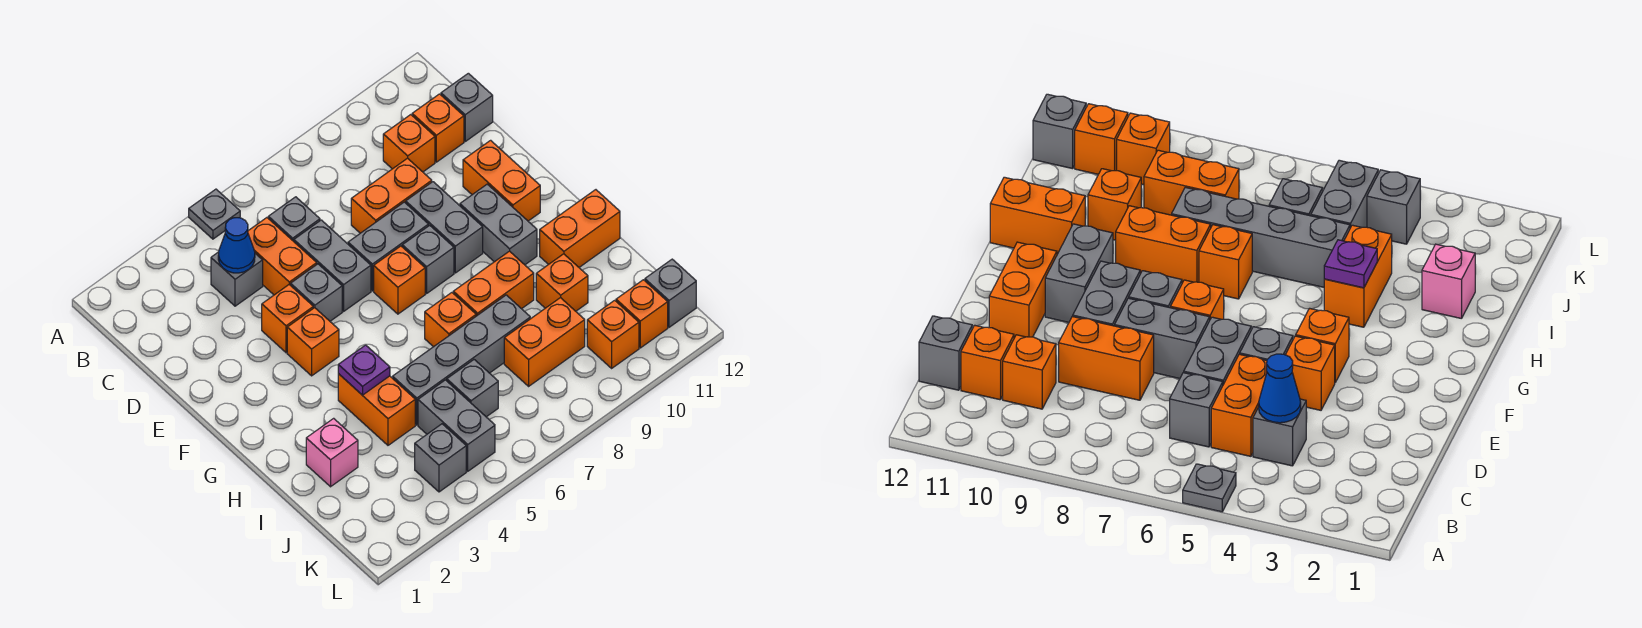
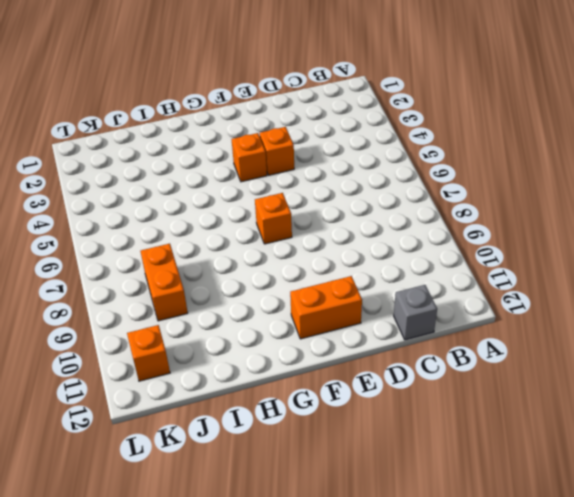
none -> grey 1x1 plate [189,189,240,239]
none -> grey 1x1 brick [211,252,263,306]
none -> orange 1x2 brick [248,218,317,295]
none -> grey 1x1 brick [268,197,320,241]

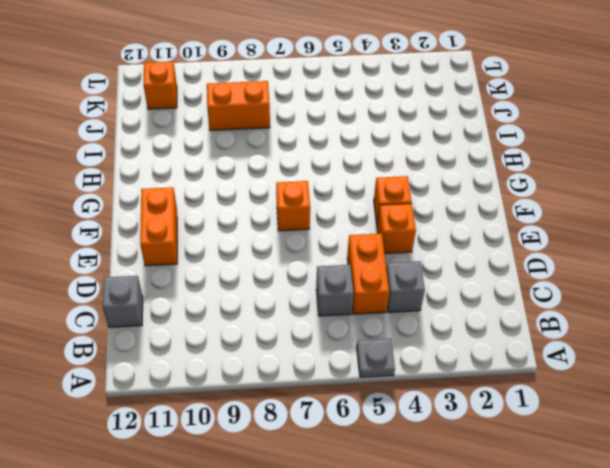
none -> orange 1x1 brick [383,115,435,172]
none -> orange 1x1 brick [412,94,464,162]
none -> grey 1x2 brick [294,220,371,311]
none -> orange 1x2 brick [351,158,432,233]

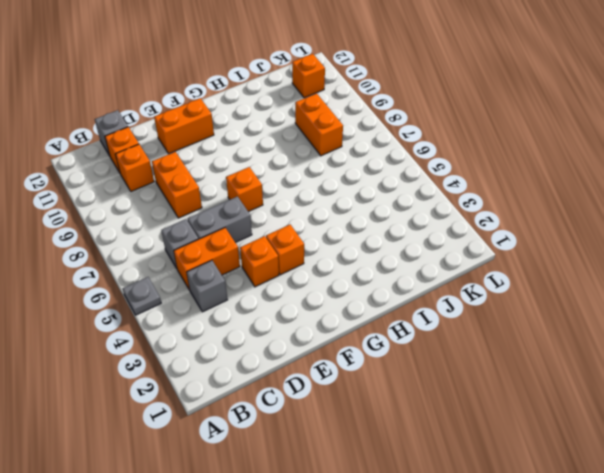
none -> grey 1x1 brick [291,264,342,321]
none -> grey 1x2 brick [348,202,429,291]
none -> grey 1x2 brick [406,182,483,273]
none -> grey 1x1 brick [402,225,454,293]

